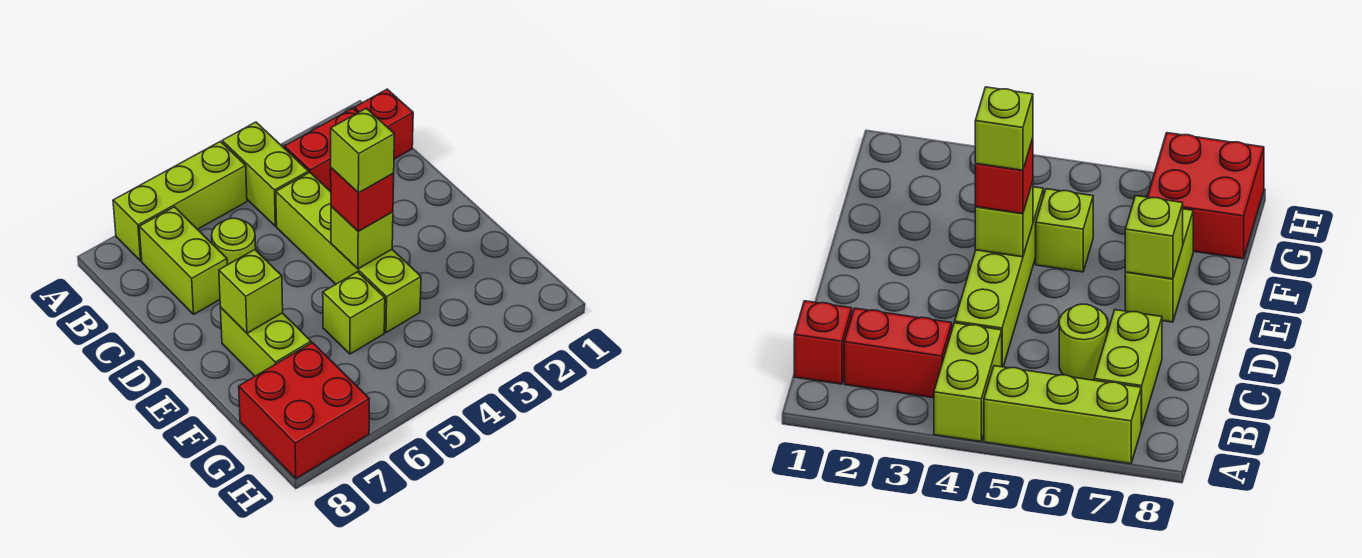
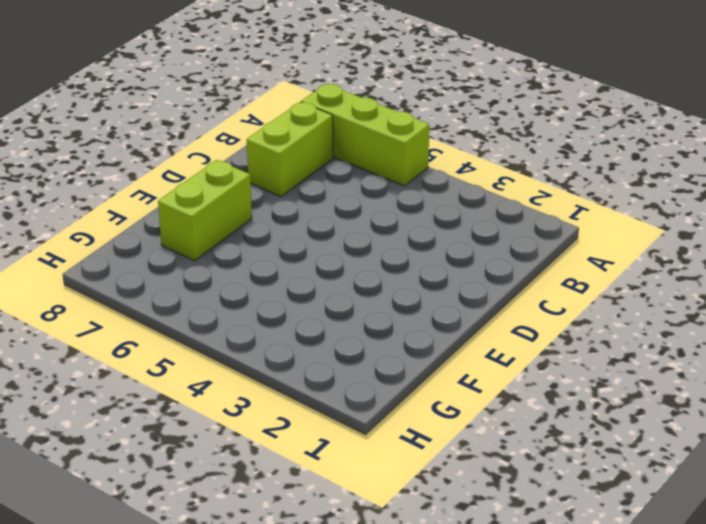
none -> lime 1x2 brick [222,122,309,226]
none -> red 1x1 brick [354,89,413,159]
none -> red 1x2 brick [284,108,358,192]

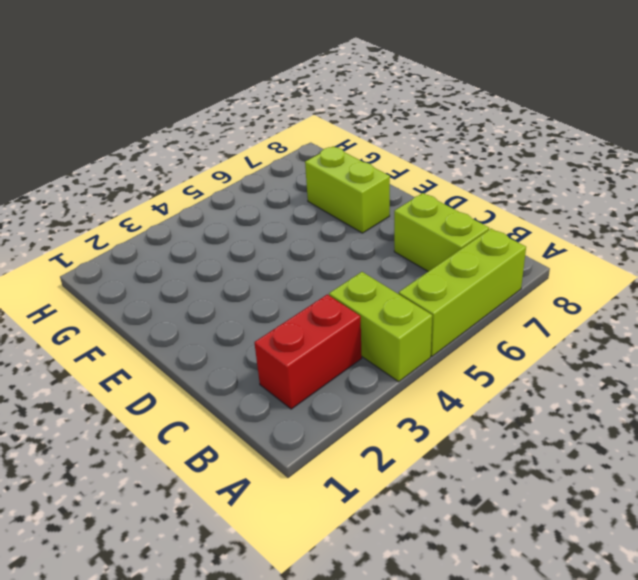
none -> red 1x1 brick [354,89,413,159]
none -> lime 1x4 brick [276,172,421,333]
none -> lime 1x1 round brick [212,218,256,265]

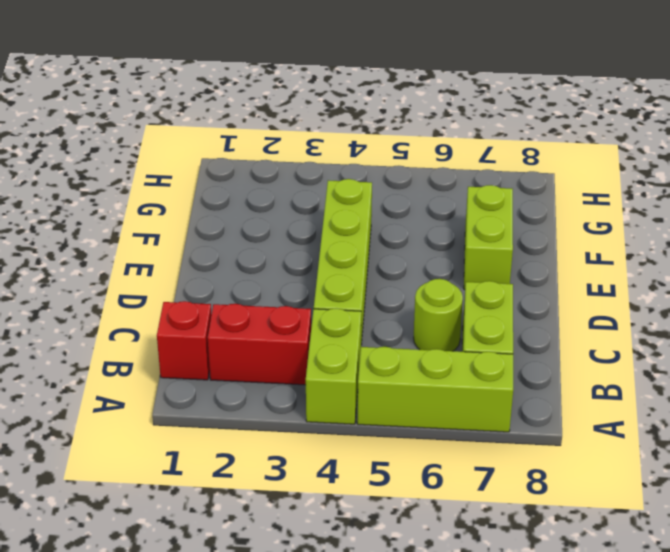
none -> lime 1x1 brick [323,272,385,354]
none -> red 2x2 brick [239,343,369,479]
none -> lime 1x1 brick [331,206,393,269]

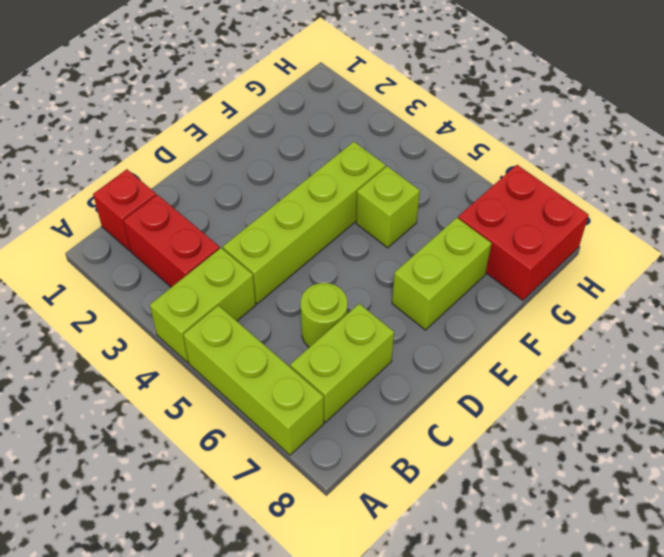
none -> lime 1x1 brick [331,206,393,269]
none -> lime 1x1 brick [219,250,283,333]
none -> red 1x1 brick [331,168,394,231]

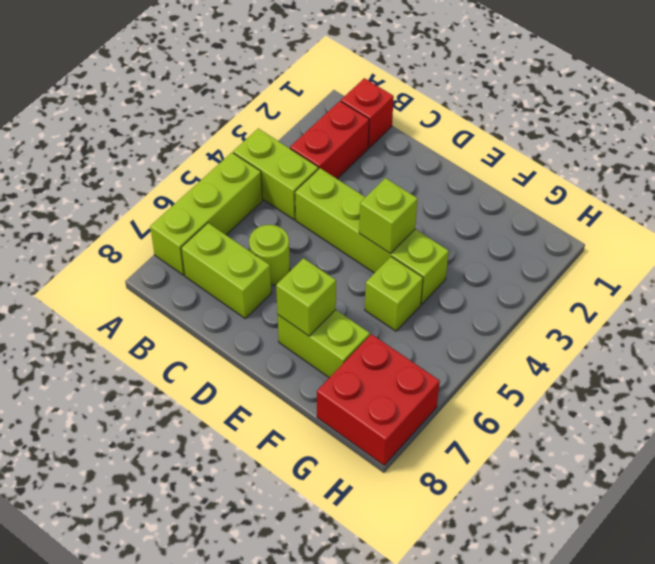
none -> red 1x1 brick [331,168,394,231]
none -> lime 1x1 brick [331,108,394,193]

